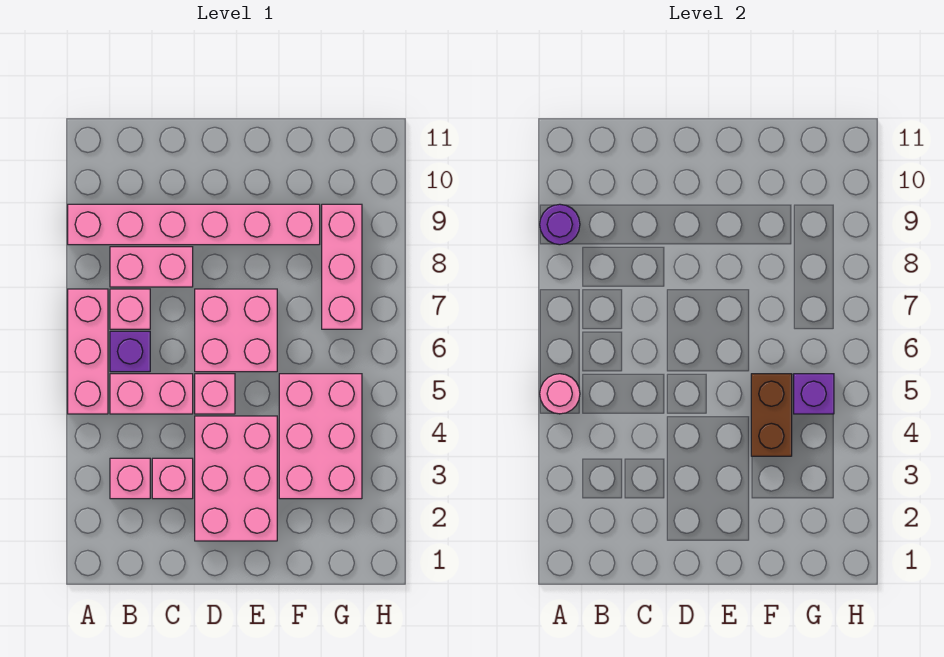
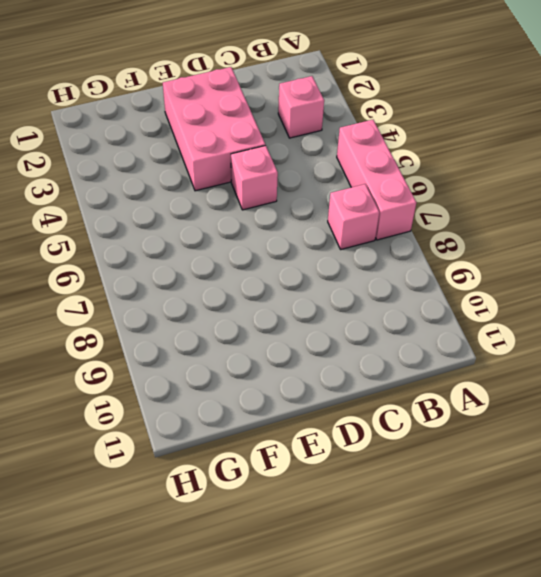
none -> pink 1x6 brick [68,204,320,245]
none -> pink 1x2 brick [110,374,193,414]
none -> purple 1x1 brick [110,331,150,372]

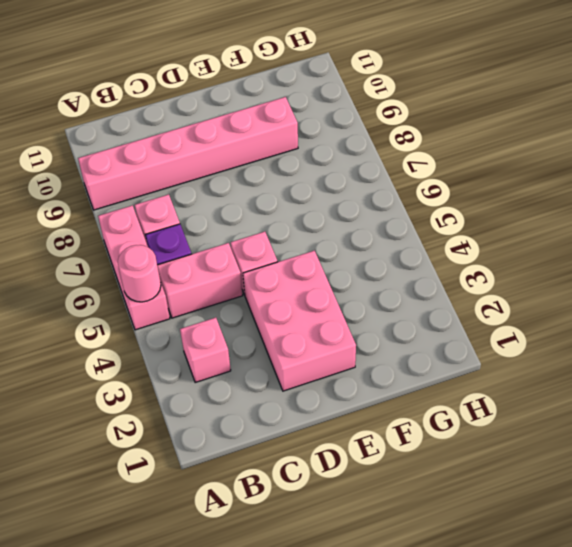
none -> pink 1x2 brick [110,247,193,287]
none -> pink 1x1 brick [152,458,193,499]
none -> pink 2x2 brick [195,289,277,372]

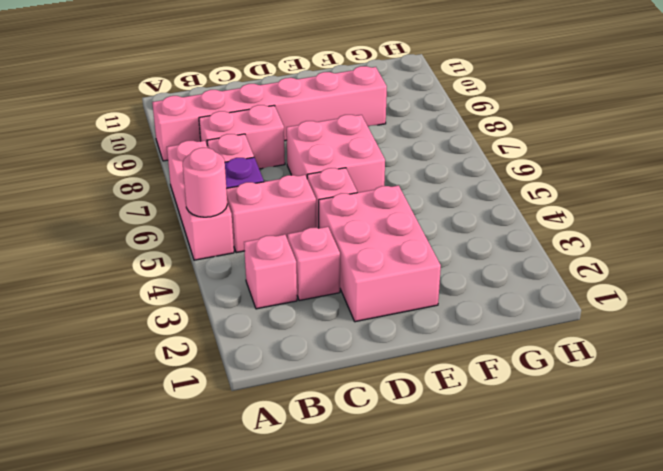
none -> pink 2x3 brick [279,374,362,499]
none -> pink 1x3 brick [322,204,362,329]
none -> purple 1x1 round brick [540,204,580,245]

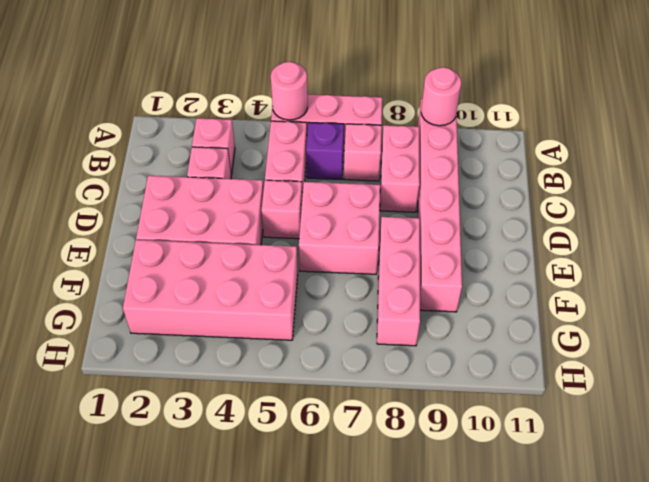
pink 1x1 round brick [421,67,461,126] -> purple 1x1 round brick [540,204,580,245]
pink 1x3 brick [377,217,420,346] -> pink 1x3 brick turned to [322,204,362,329]
pink 2x4 brick [123,240,298,340] -> pink 2x3 brick [279,374,362,499]
none -> brown 1x2 brick [751,374,792,456]
none -> purple 1x1 brick [794,374,834,414]

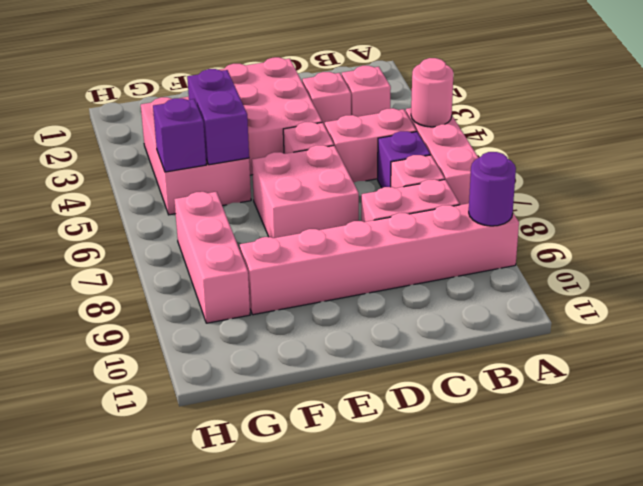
purple 1x2 brick [187,69,249,165] -> brown 1x2 brick [751,374,792,456]

